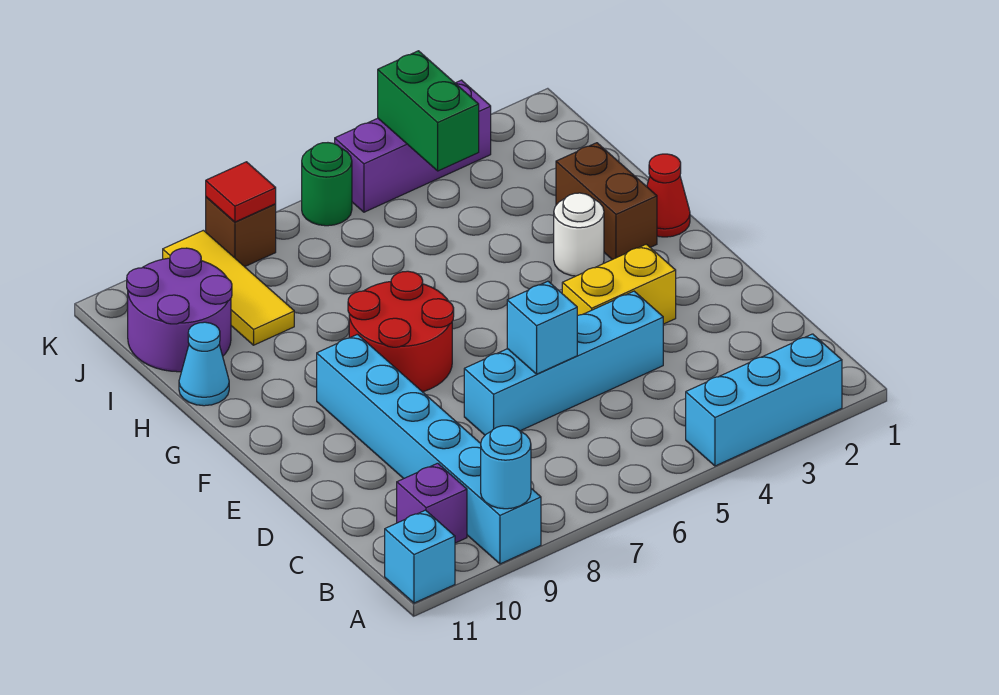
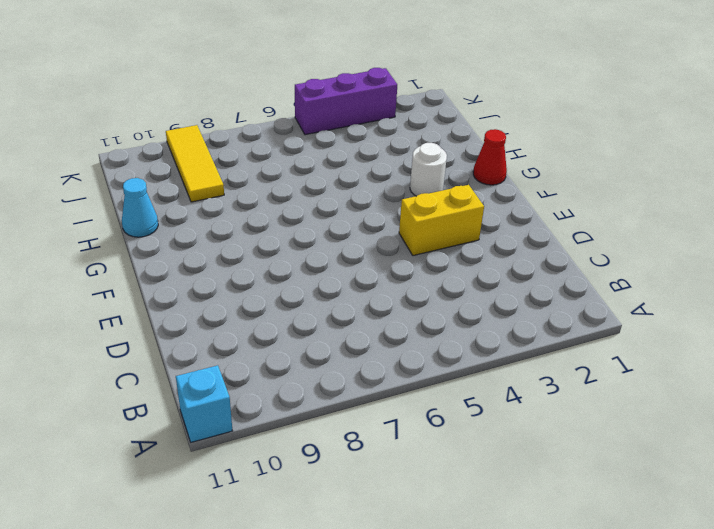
none -> cyan 1x3 brick [686,334,842,466]
none -> cyan 1x6 brick [317,334,541,564]
none -> purple 1x1 brick [397,463,467,543]

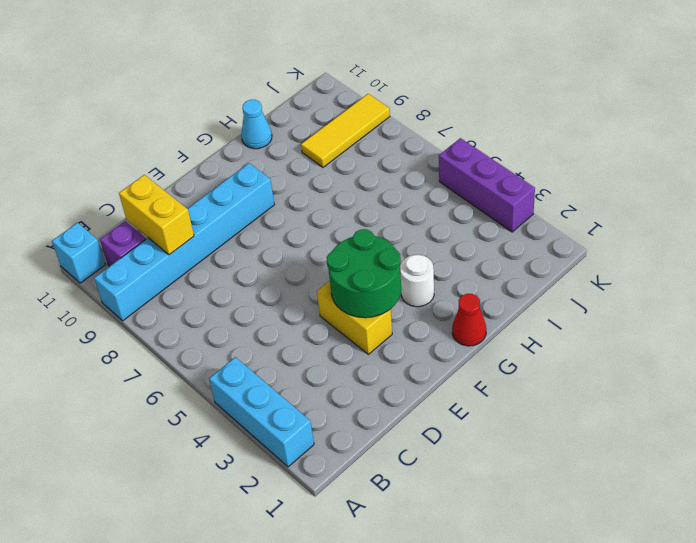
yellow 1x2 brick [119,175,194,255] -> none
green 2x2 round brick [327,229,401,318] -> none
none -> cyan 1x4 brick [464,291,663,435]
none -> red 2x2 round brick [348,271,454,392]
none -> brown 1x2 brick [556,143,657,260]

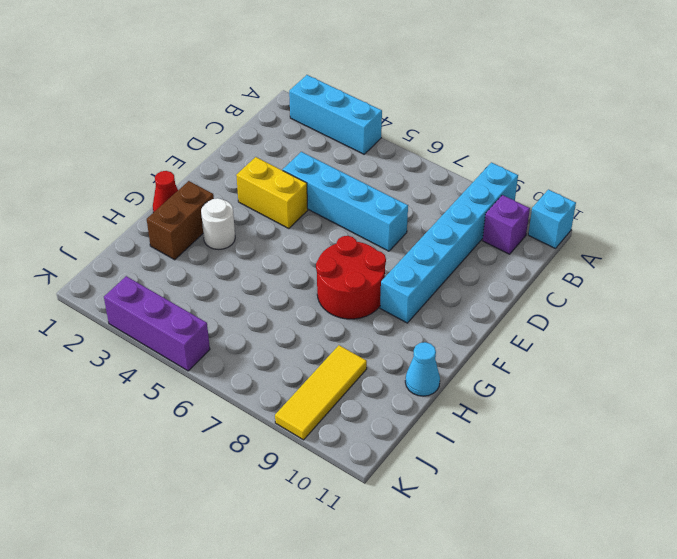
none -> purple 2x2 round brick [127,248,232,372]
none -> green 1x1 round brick [302,143,352,226]
none -> brown 1x1 brick [206,197,276,267]

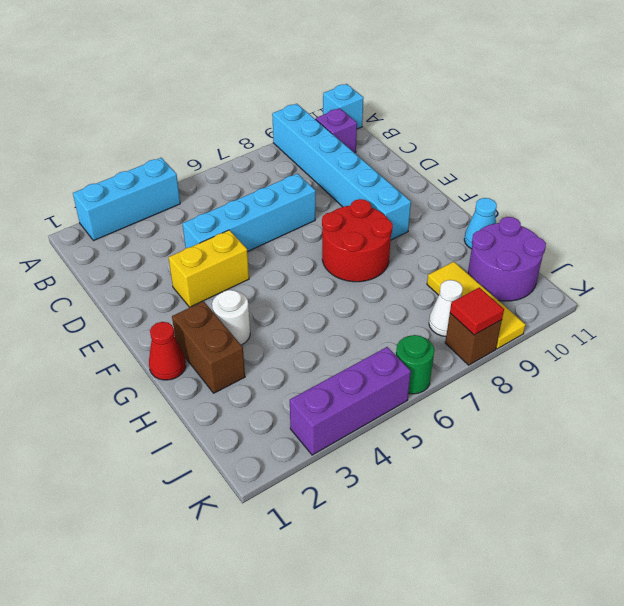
white 1x1 cone [429,280,463,336] -> none
none -> cyan 1x1 round brick [481,426,531,509]
none -> cyan 1x1 brick [507,281,577,374]
none -> green 1x2 brick [378,51,479,171]

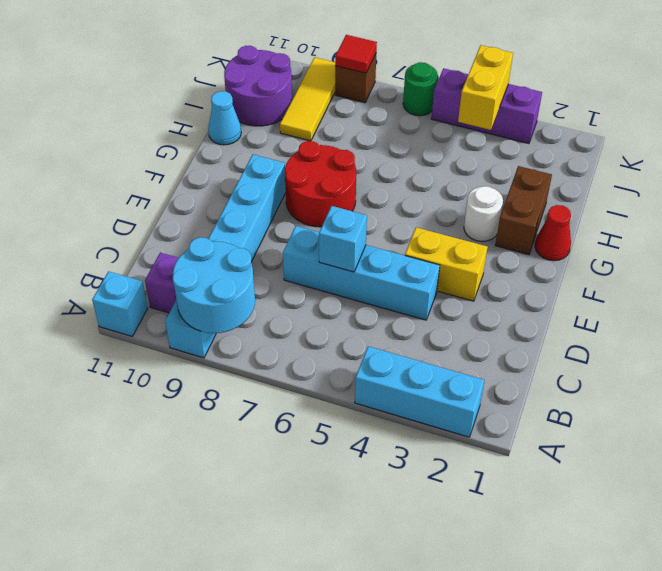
cyan 2x2 round brick [173,237,255,333] -> cyan 1x1 round brick [481,426,531,509]
yellow 1x2 brick [458,45,513,130] -> green 1x2 brick [378,51,479,171]

